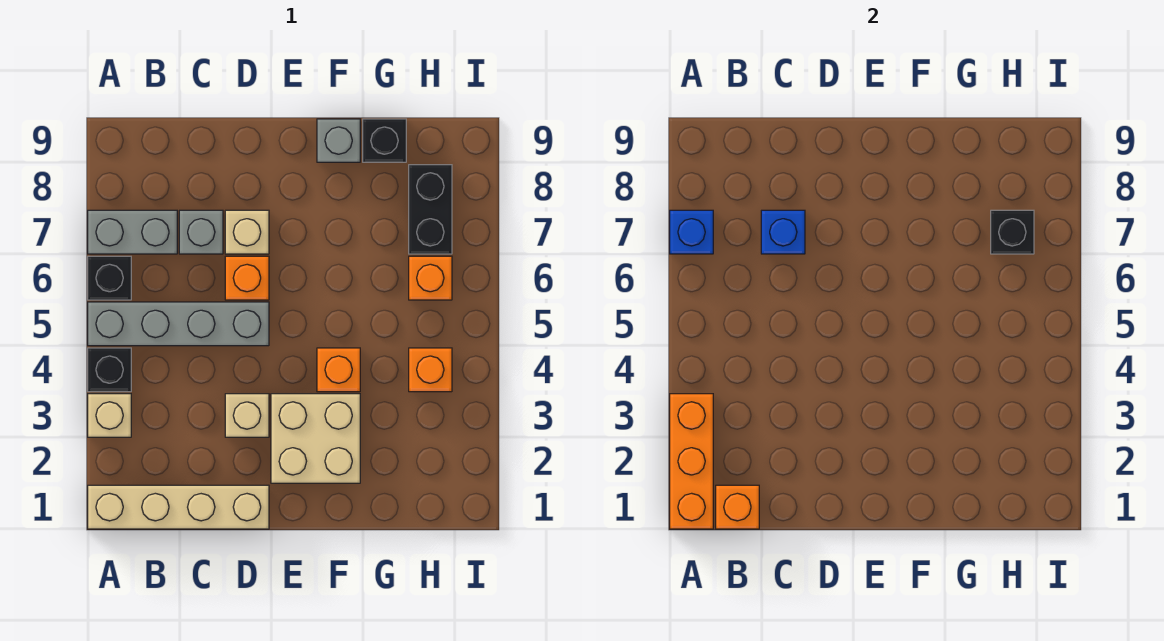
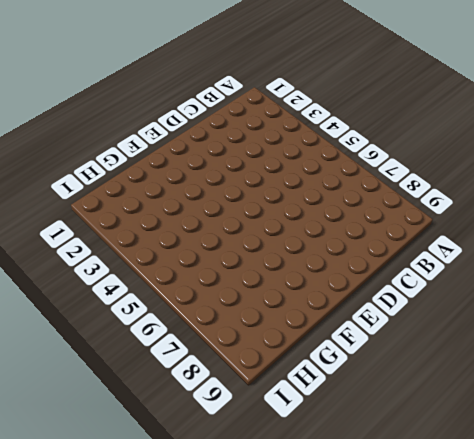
none -> tan 1x4 brick [88,485,269,529]
none -> tan 1x1 brick [88,394,131,437]
none -> black 1x1 brick [88,348,131,392]

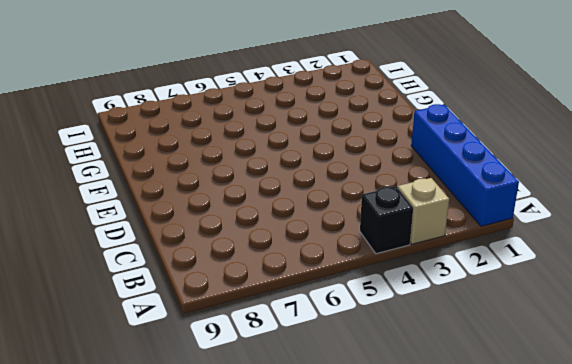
blue 1x4 brick [411,104,519,226] -> tan 1x4 brick [88,485,269,529]
none -> grey 1x4 brick [88,302,269,346]
none -> black 1x1 brick [88,256,131,300]
none -> grey 1x2 brick [88,210,177,254]

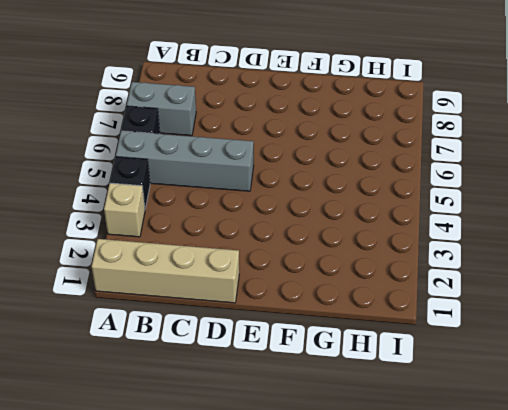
none -> grey 1x1 brick [179,210,223,254]
none -> tan 1x1 brick [225,394,269,437]
none -> orange 1x1 brick [225,256,269,300]

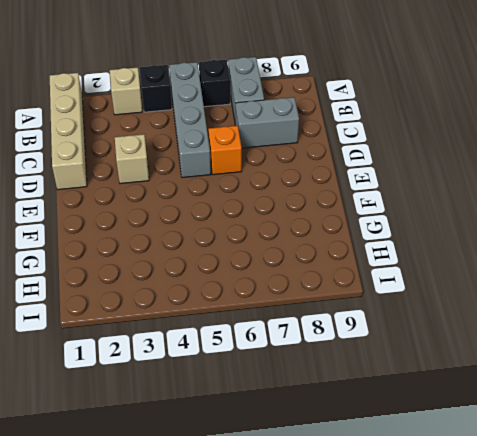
grey 1x2 brick [236,97,299,148] -> grey 1x1 brick [179,210,223,254]
none -> tan 1x1 brick [225,210,269,254]
none -> tan 2x2 brick [271,394,360,483]
none -> orange 1x1 brick [317,348,360,392]

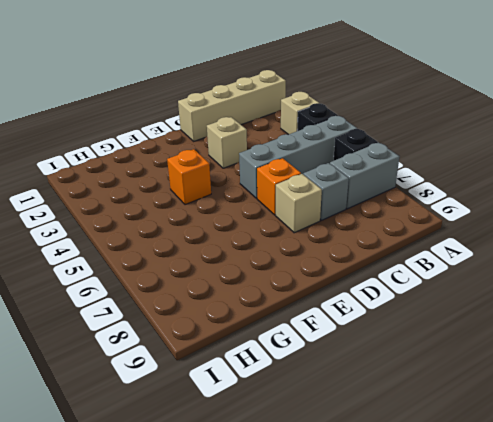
none -> tan 2x2 brick [271,394,360,483]
none -> grey 1x1 brick [317,119,360,162]
none -> black 1x1 brick [363,119,406,162]

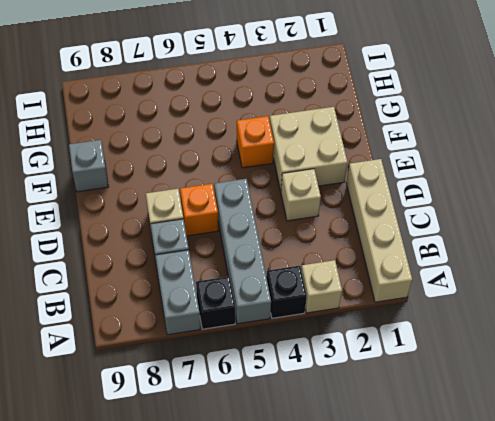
none -> black 1x1 brick [363,119,406,162]
none -> orange 1x1 brick [409,348,452,392]
none -> orange 1x1 brick [409,256,452,300]

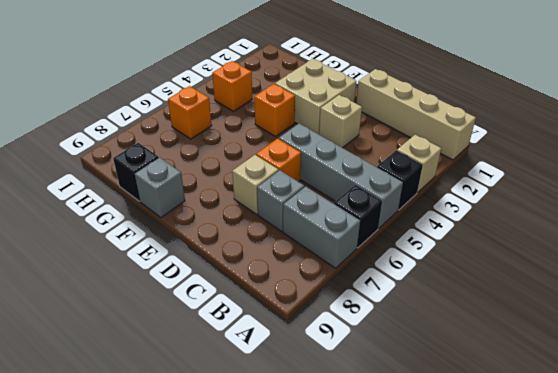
none -> black 1x2 brick [409,165,452,254]
none -> orange 1x3 brick [670,394,713,529]
none -> blue 1x1 brick [670,210,713,254]

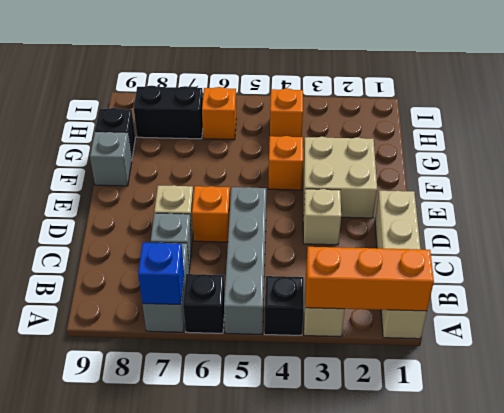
none -> orange 1x1 brick [716,485,759,529]
none -> blue 1x1 brick [761,210,805,254]
none -> black 1x1 brick [991,210,1034,254]

